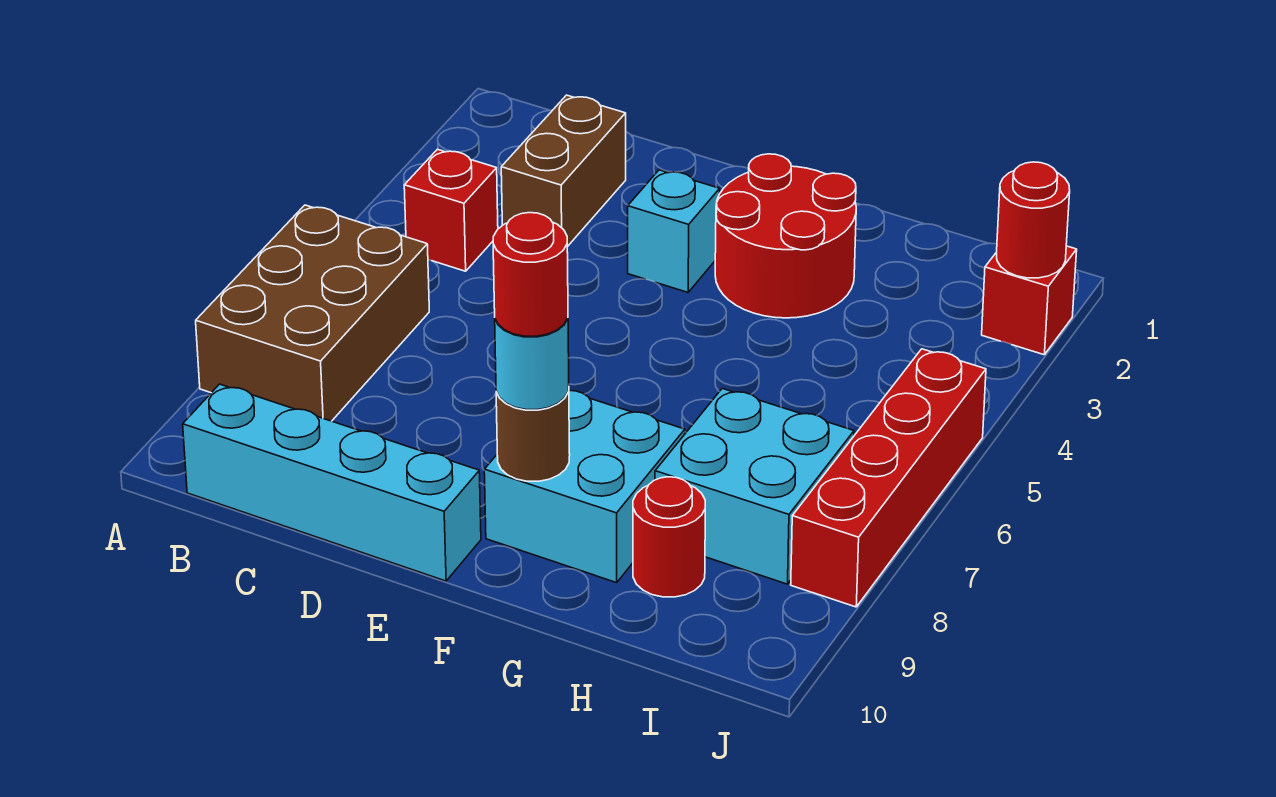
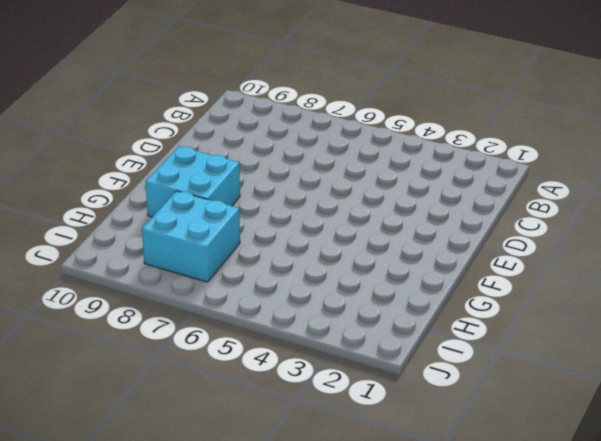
none -> brown 2x3 brick [196,205,429,421]
none -> red 1x1 brick [404,149,498,271]
none -> cyan 1x4 brick [183,384,481,581]

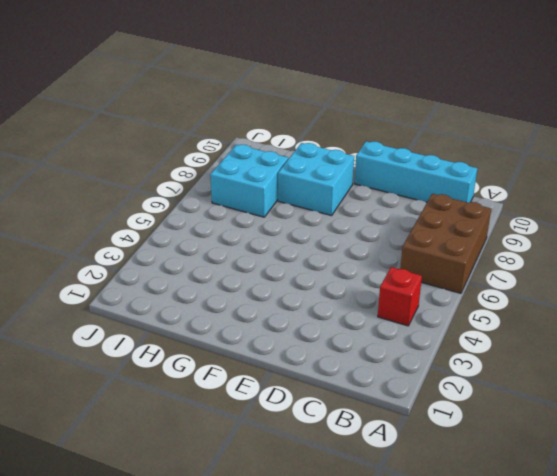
none -> brown 1x2 brick [501,95,626,247]
none -> cyan 1x1 brick [628,170,720,292]
none -> red 2x2 round brick [715,154,856,318]

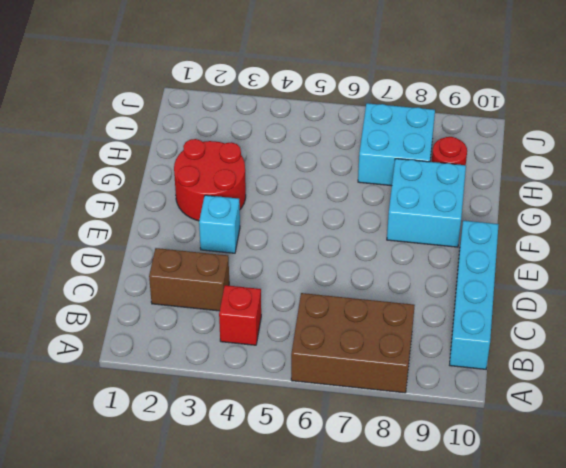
none -> red 1x1 brick [982,246,1077,355]
none -> red 1x4 brick [791,349,986,607]
none -> brown 1x1 round brick [496,391,570,481]

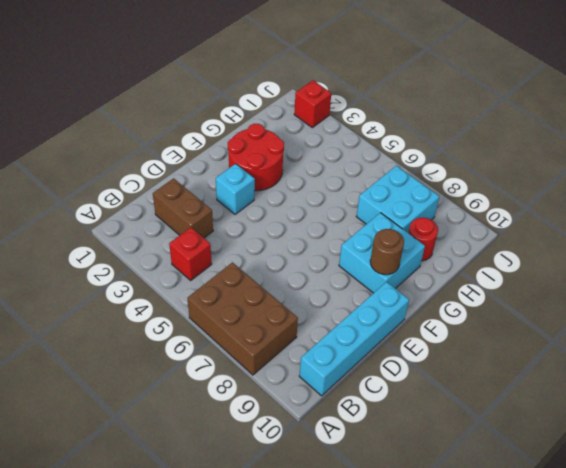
none -> red 1x4 brick [791,349,986,607]
none -> red 1x1 round brick [996,162,1070,278]
none -> cyan 1x1 round brick [495,319,569,410]

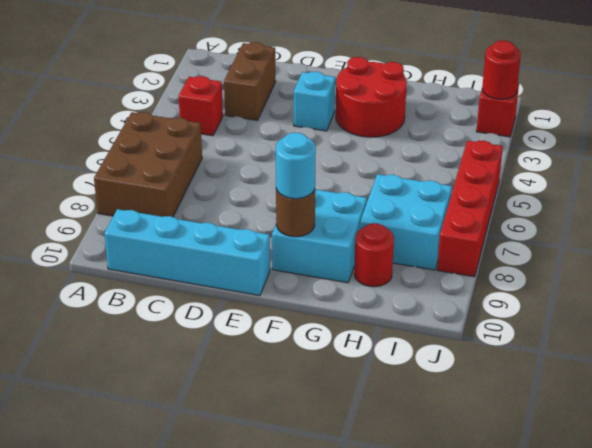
none -> red 1x1 round brick [493,213,568,336]

